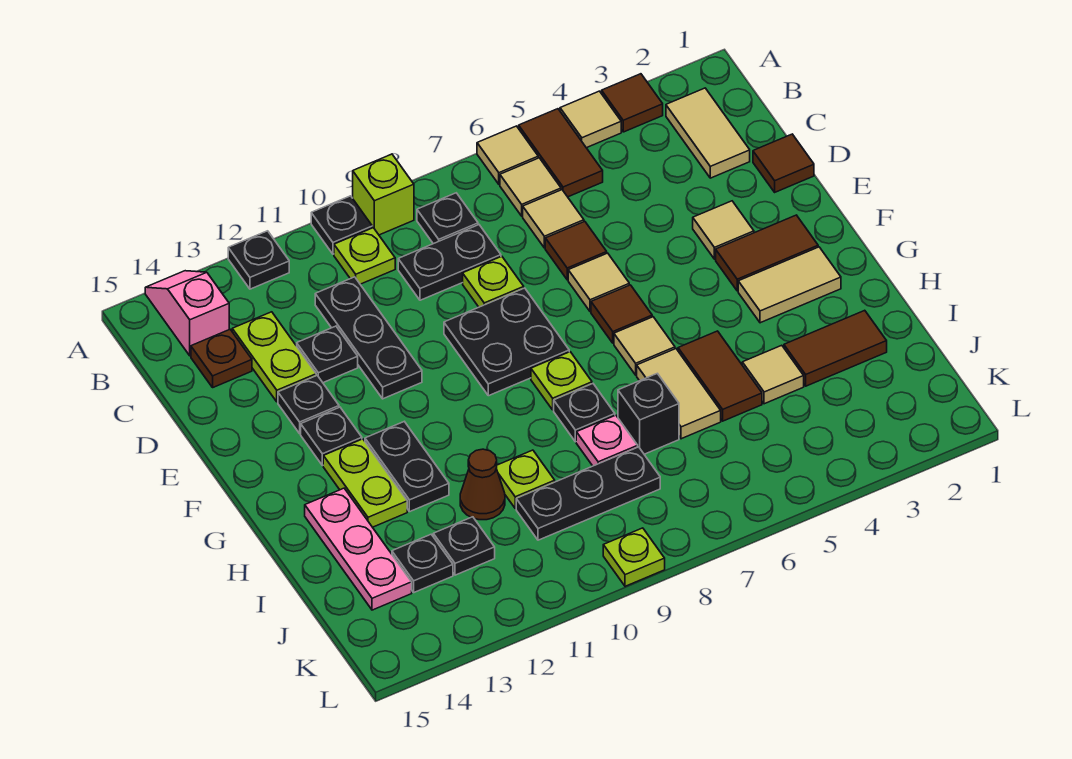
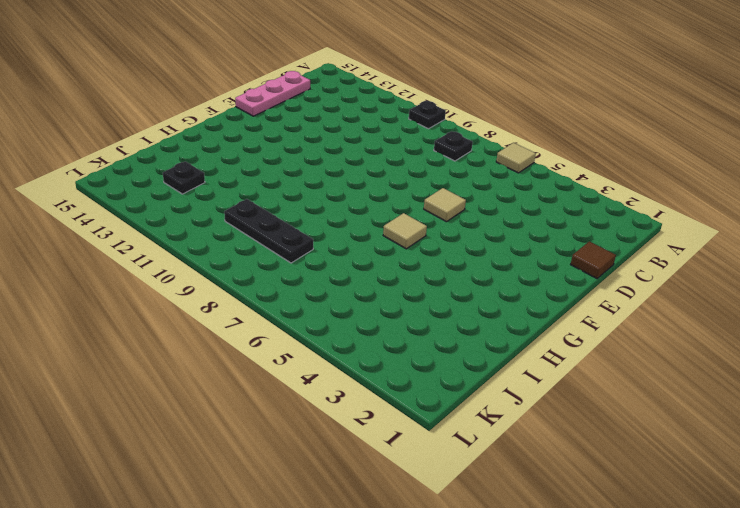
pink 1x3 plate [235,71,310,116] -> pink 1x3 plate moved to [305,488,412,610]
none -> brown 1x1 tile [602,74,663,132]
none -> tan 1x1 tile [560,91,621,148]
none -> brown 1x2 tile [519,109,603,197]
none -> lime 1x1 brick [353,154,414,235]

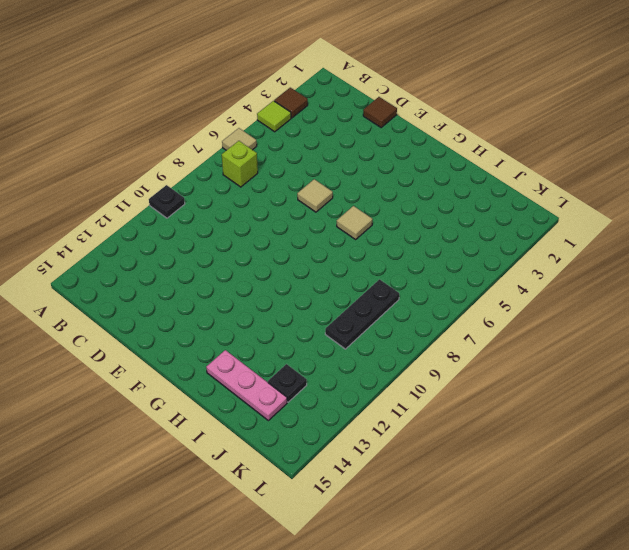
lime 1x1 tile [257,101,291,132] -> tan 1x1 tile [560,91,621,148]
lime 1x1 brick [222,141,258,187] -> lime 1x1 brick moved to [353,154,414,235]
none -> brown 1x2 tile [519,109,603,197]
none -> black 1x1 plate [228,231,289,289]
none -> pink 1x2 slope [145,271,229,356]
none -> tan 1x2 tile [666,88,750,178]

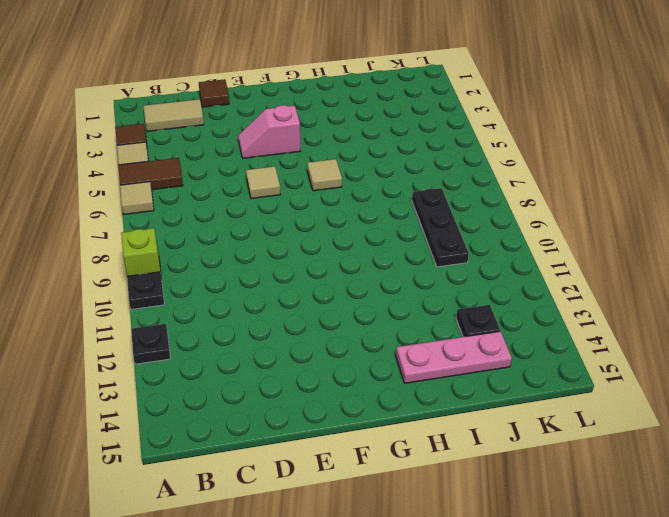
pink 1x2 slope [238,105,300,158] -> pink 1x2 slope moved to [145,271,229,356]
none -> tan 1x1 tile [500,158,561,216]
none -> black 1x1 plate [417,193,478,244]
none -> lime 1x1 plate [334,228,395,284]
none -> tan 1x1 tile [523,190,584,248]

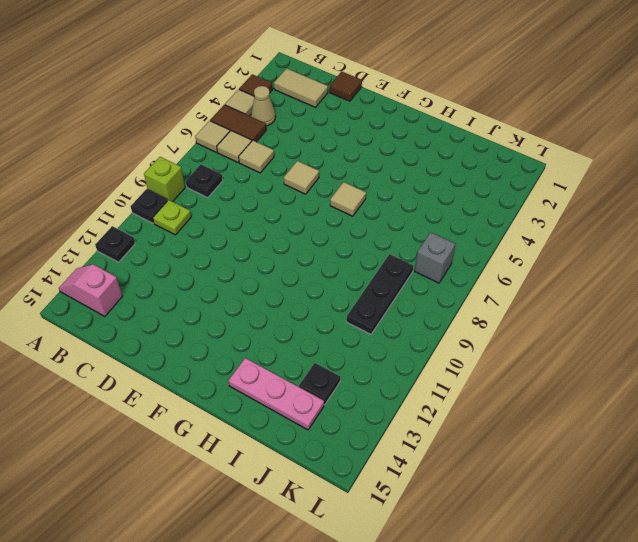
tan 1x1 cone [251,86,276,126] -> none
grey 1x1 brick [415,232,455,283] -> none
none -> black 1x2 plate [398,225,501,300]
none -> black 1x3 plate [315,277,422,399]
none -> lime 1x2 plate [232,312,316,402]
none -> brown 1x1 plate [191,329,252,387]

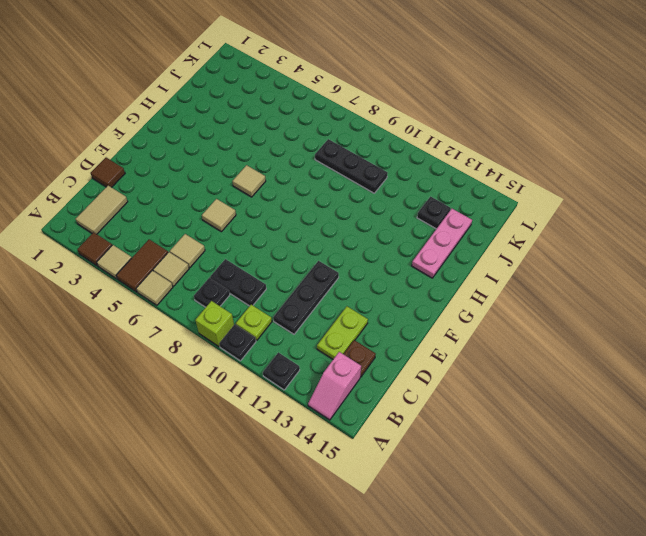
none -> brown 1x1 tile [545,221,607,280]
none -> lime 1x1 plate [463,256,524,307]
none -> black 1x1 plate [297,326,358,383]
none -> tan 1x1 tile [693,201,754,259]

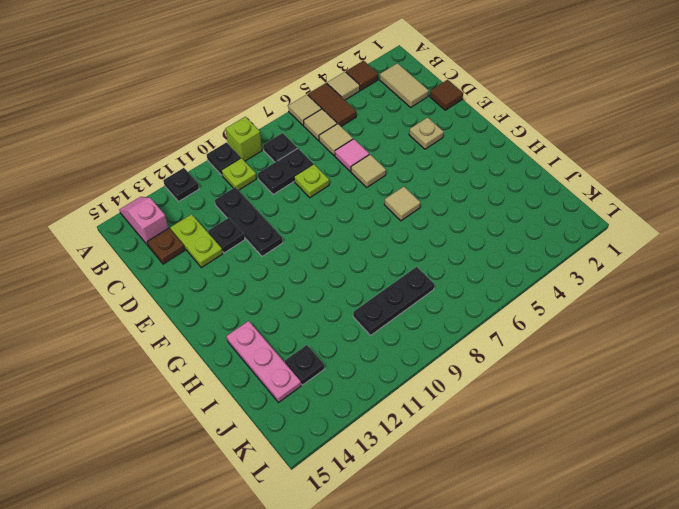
pink 1x1 tile [335,139,369,171] -> brown 1x1 tile [545,221,607,280]
tan 1x1 plate [409,117,444,149] -> tan 1x1 tile [693,201,754,259]
none -> black 2x2 plate [444,288,569,396]
none -> black 1x1 plate [278,376,339,434]
none -> brown 1x2 tile [716,215,818,291]
none -> brown 1x1 tile [591,285,652,343]

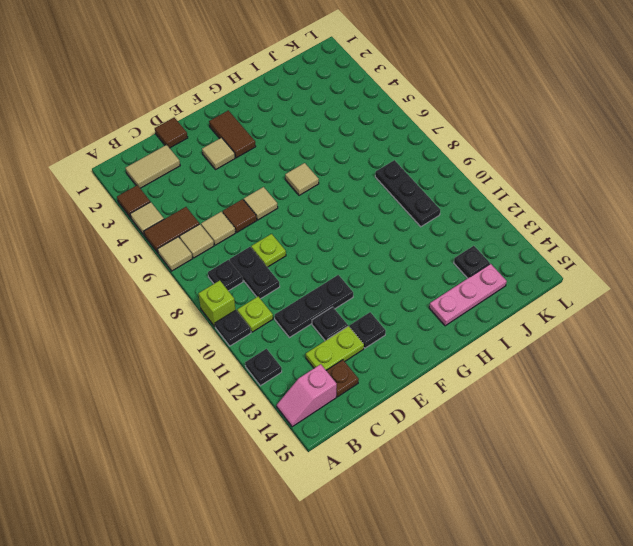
none -> black 2x2 plate [444,288,569,396]
none -> brown 1x1 tile [591,285,652,343]
none -> black 1x1 plate [301,407,362,466]
none -> tan 1x2 tile [738,247,841,323]

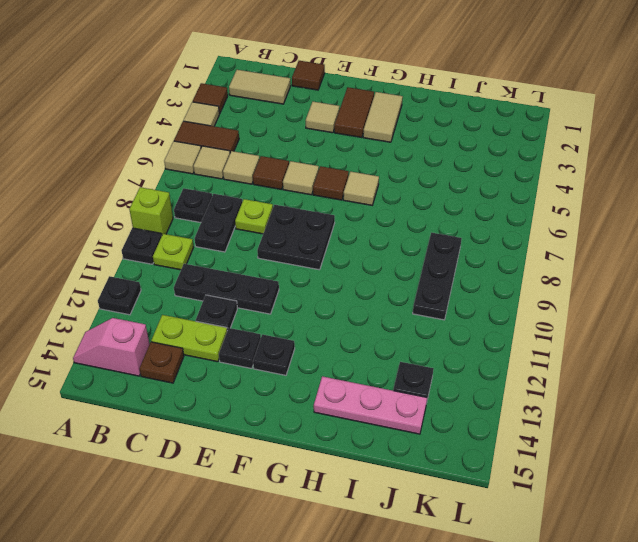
none -> lime 1x1 plate [531,352,592,410]
none -> black 1x2 plate [365,422,449,512]
none -> lime 1x2 plate [323,439,407,527]
none -> brown 1x2 tile [678,331,762,421]

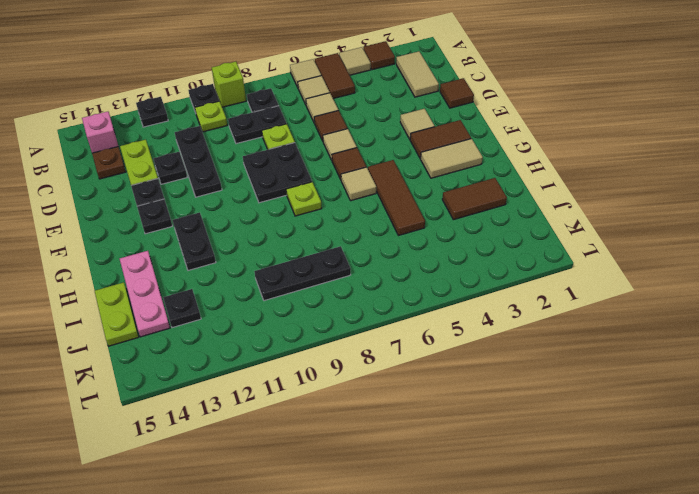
brown 1x3 tile [368,160,425,236] -> brown 1x2 tile [678,331,762,421]
lime 1x2 plate [95,282,138,346] -> lime 1x2 plate moved to [323,439,407,527]
none -> tan 1x2 tile [637,349,721,439]
none -> black 1x1 plate [554,384,615,442]
none -> tan 1x1 tile [742,345,804,404]
none -> black 1x1 brick [618,373,679,454]

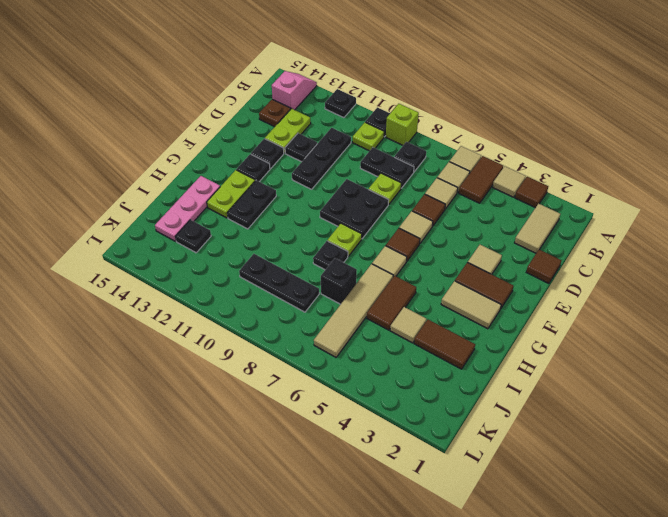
tan 1x4 tile [314,264,393,357] -> tan 1x2 tile [637,349,721,439]
none -> pink 1x1 plate [576,415,638,466]
none -> lime 1x1 plate [496,450,555,508]
none -> brown 1x1 cone [460,449,505,520]
none -> black 1x1 plate [433,517,495,575]

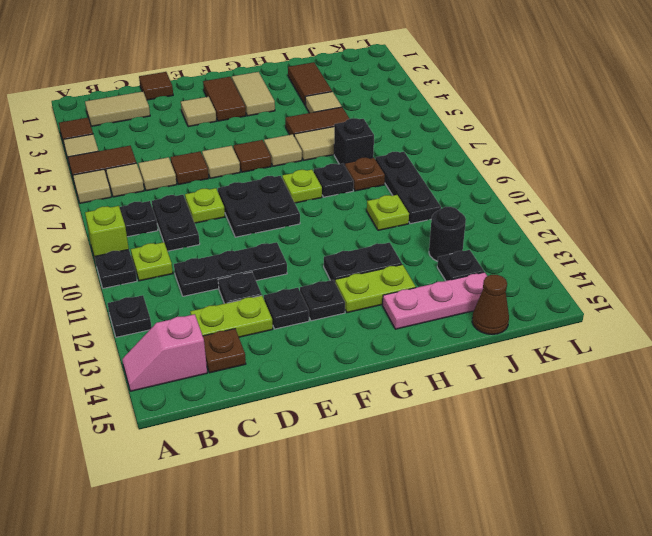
brown 1x1 plate [345,157,385,191] -> pink 1x1 plate [576,415,638,466]
black 1x1 round brick [429,207,466,261] -> black 1x1 plate [433,517,495,575]
brown 1x1 cone [472,275,509,335] -> brown 1x1 cone moved to [460,449,505,520]
none -> lime 1x1 plate [603,528,665,586]

